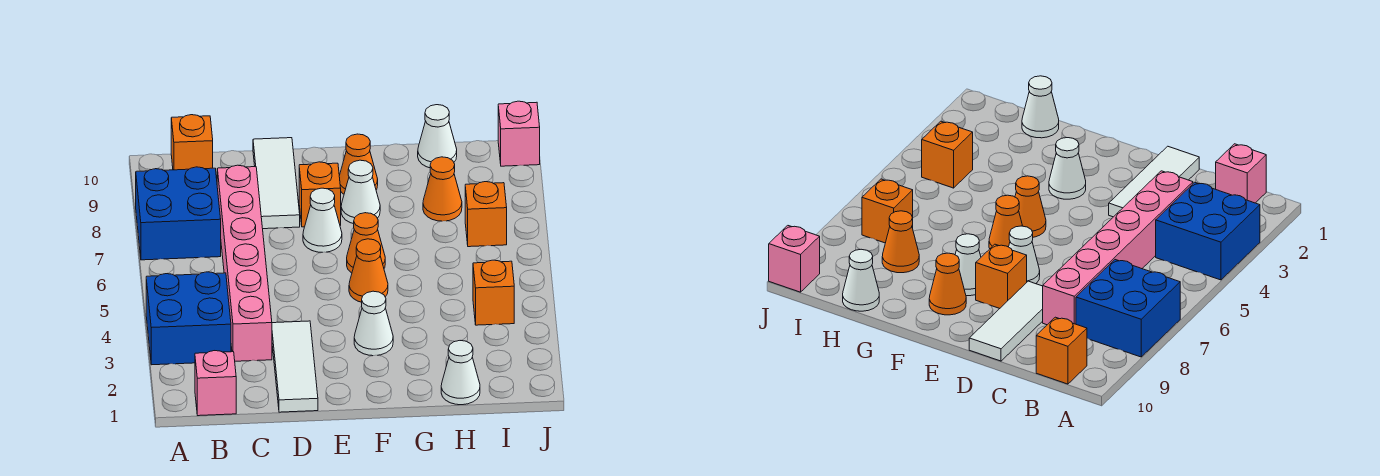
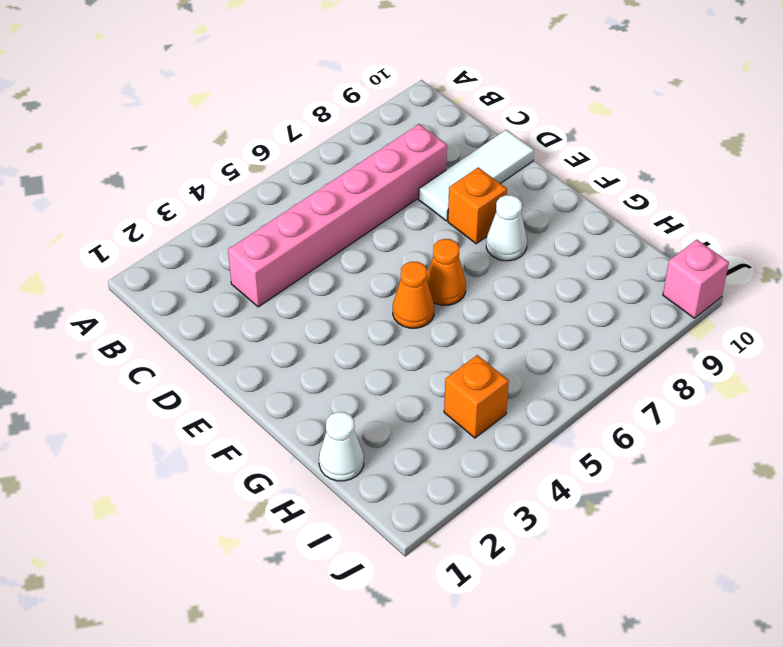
none -> blue 2x2 brick [146,272,231,365]
none -> blue 2x2 brick [136,167,221,260]
none -> pink 1x1 brick [195,351,236,416]

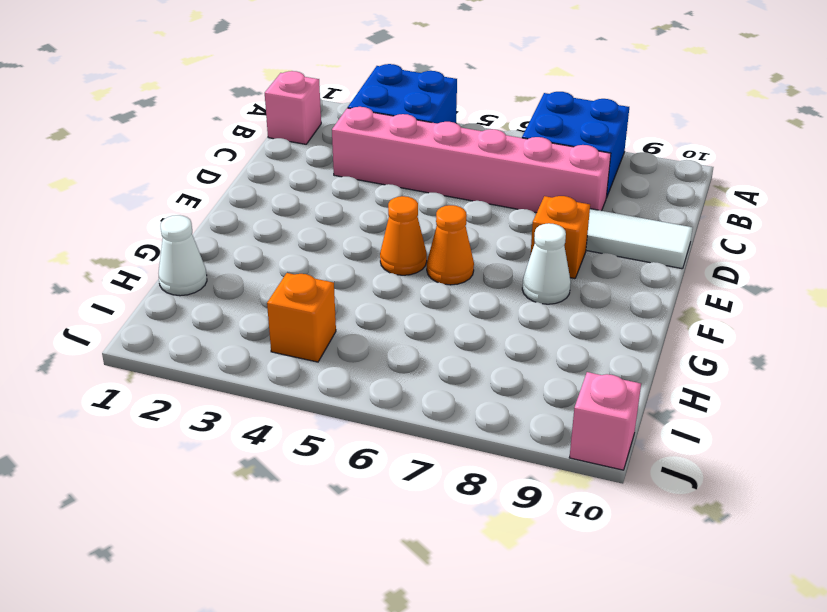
none -> orange 1x1 brick [171,115,213,170]
none -> white 1x3 tile [272,321,318,412]
none -> white 1x1 cone [303,188,342,252]

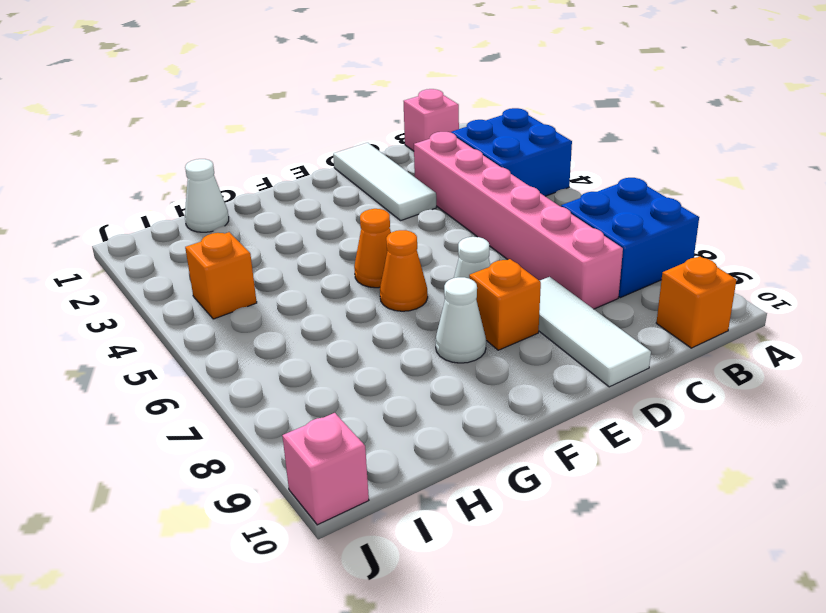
none -> white 1x1 cone [354,291,393,356]
none -> orange 1x1 cone [339,134,378,194]
none -> orange 1x1 cone [423,157,462,221]

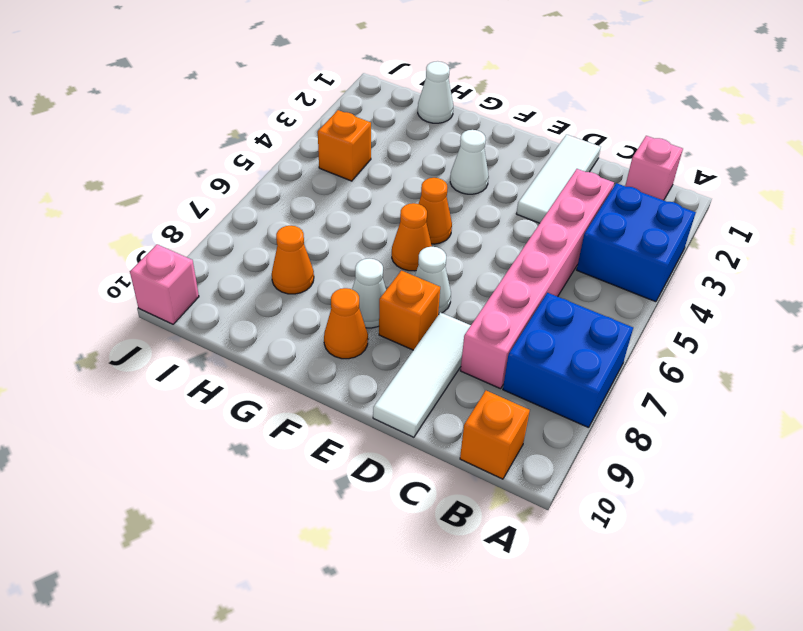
none -> white 1x1 cone [418,105,457,168]
none -> orange 1x1 brick [465,182,507,247]

